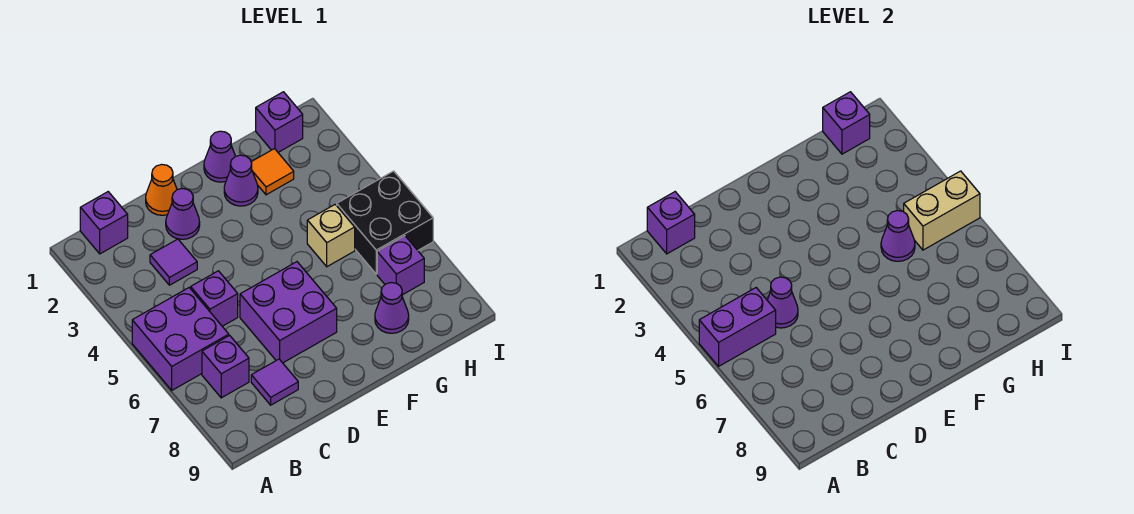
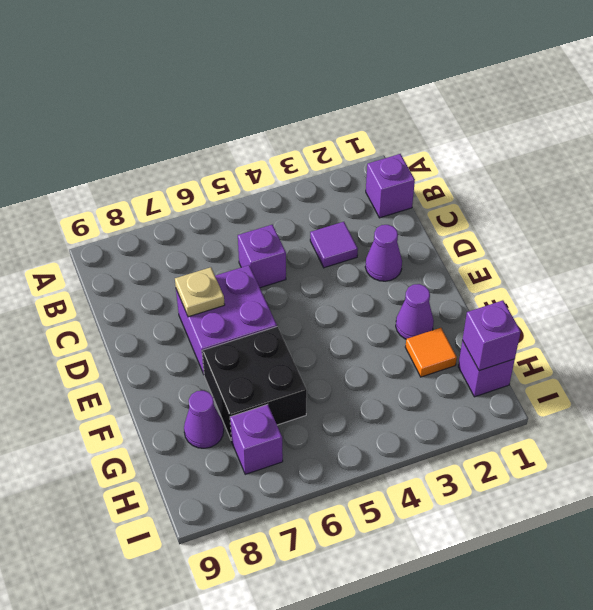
tan 1x1 plate [175,267,225,317] -> none
black 2x2 brick [202,327,307,440] -> black 2x2 brick moved to [337,171,433,274]
none -> purple 2x2 brick [132,288,229,390]
none -> purple 1x1 brick [202,335,249,398]
none -> purple 1x1 tile [251,359,298,405]

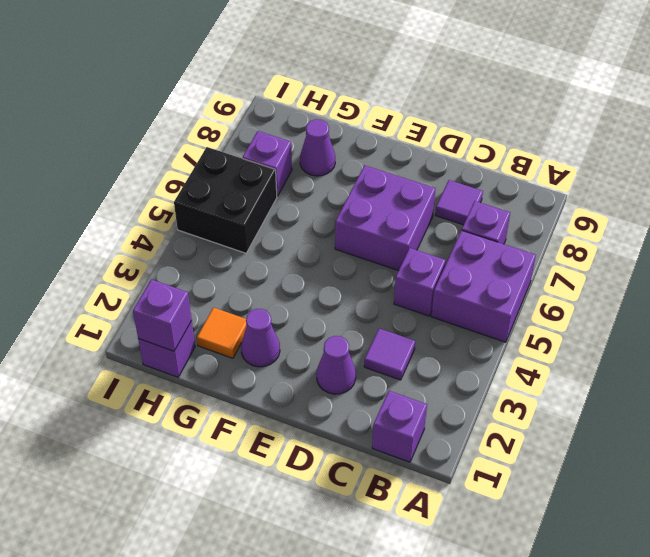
none -> orange 1x1 cone [146,164,177,215]
none -> purple 1x1 cone [204,131,235,182]
none -> tan 1x1 brick [307,205,355,267]

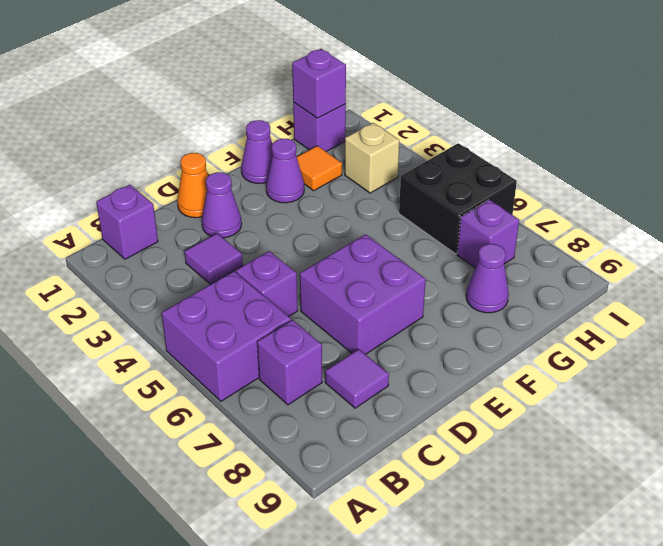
tan 1x1 brick [345,123,399,193] -> tan 1x1 brick moved to [307,205,355,267]
none -> purple 1x2 brick [699,288,776,366]
none -> purple 1x1 brick [647,192,695,254]
none -> purple 1x1 cone [767,277,798,328]

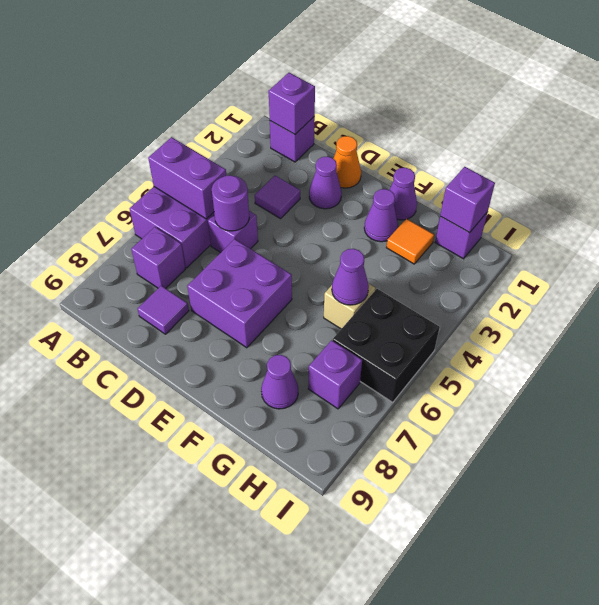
purple 1x1 round brick [212,175,249,231] -> purple 1x1 cone [767,277,798,328]
none -> tan 1x2 brick [904,171,980,250]

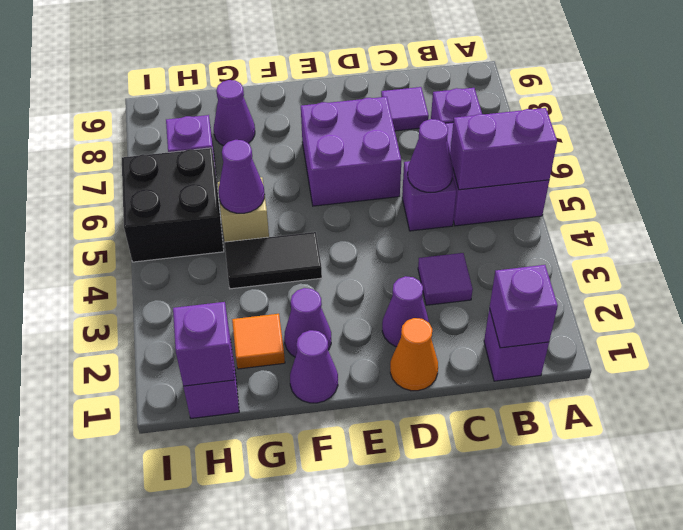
black 1x2 tile [225,232,322,289] -> none
none -> tan 1x2 brick [904,171,980,250]

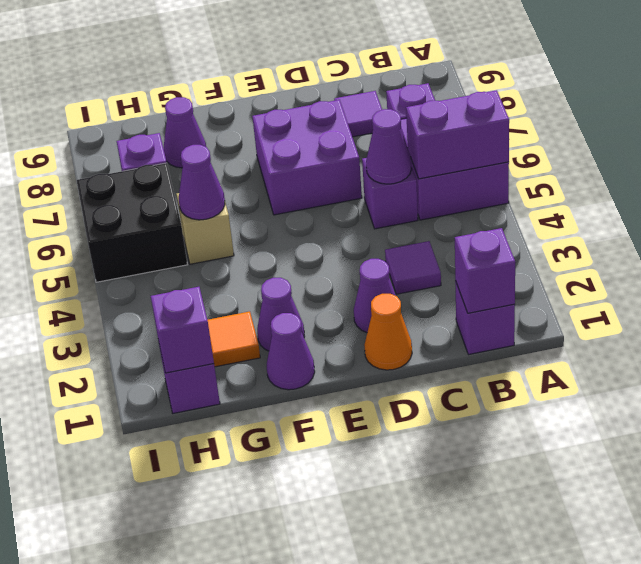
none -> tan 1x2 brick [904,171,980,250]

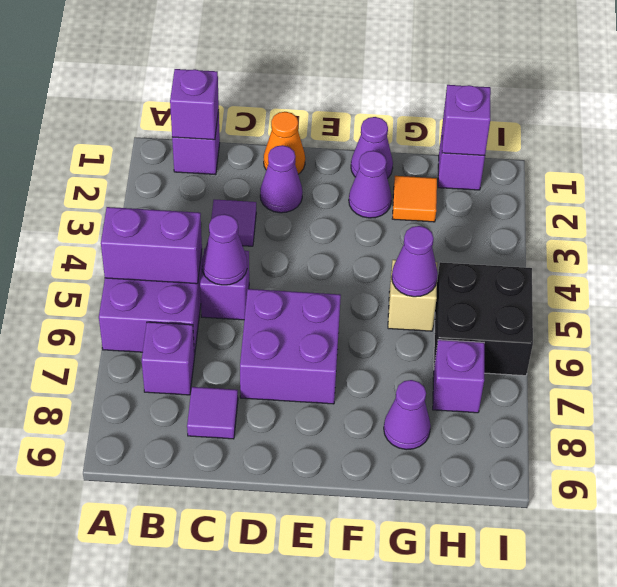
none -> tan 1x2 brick [904,171,980,250]

